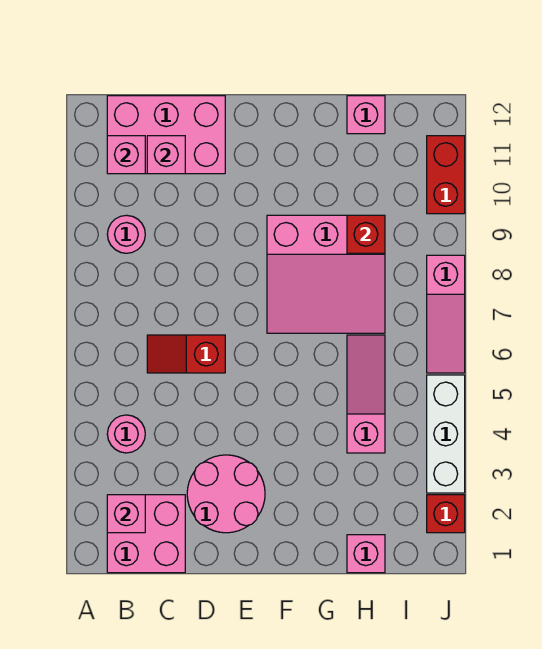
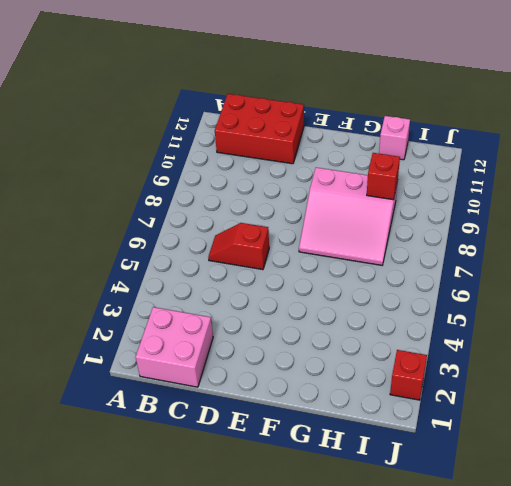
red 2x3 brick [215,94,304,164] -> pink 2x3 brick [107,96,225,174]
none -> pink 1x1 round brick [107,415,145,453]
none -> pink 1x1 round brick [107,215,145,253]
none -> pink 2x2 round brick [187,455,265,533]

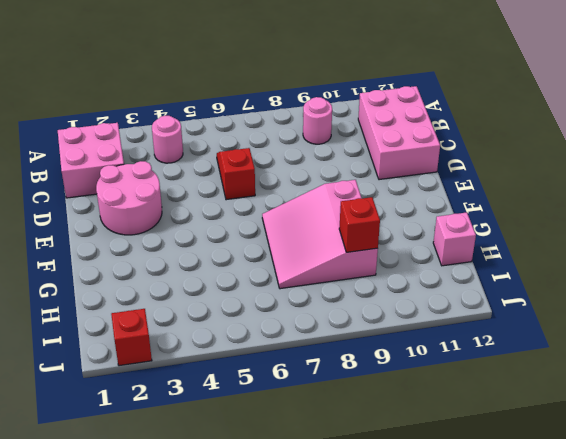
none -> pink 1x1 brick [347,535,385,573]
none -> pink 1x3 slope [347,335,385,453]
none -> white 1x3 brick [427,375,465,493]

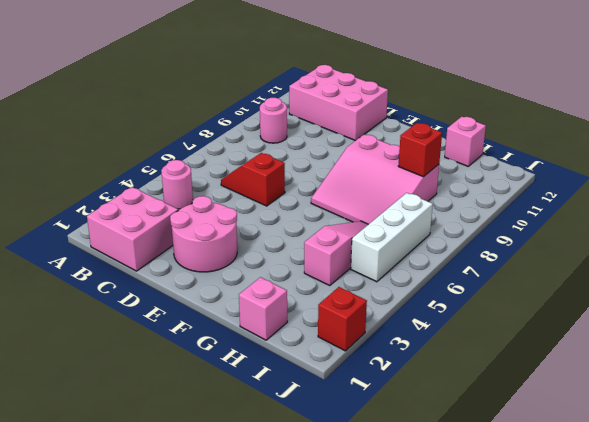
white 1x3 brick [351,193,433,282] -> white 1x3 brick moved to [427,375,465,493]
none -> pink 1x3 slope [427,255,465,373]
none -> red 1x2 brick [427,136,465,214]
none -> pink 1x1 brick [107,495,145,533]

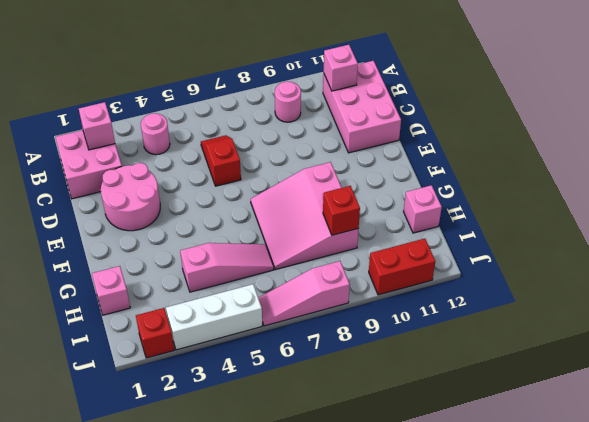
none -> pink 1x1 brick [147,136,185,174]

